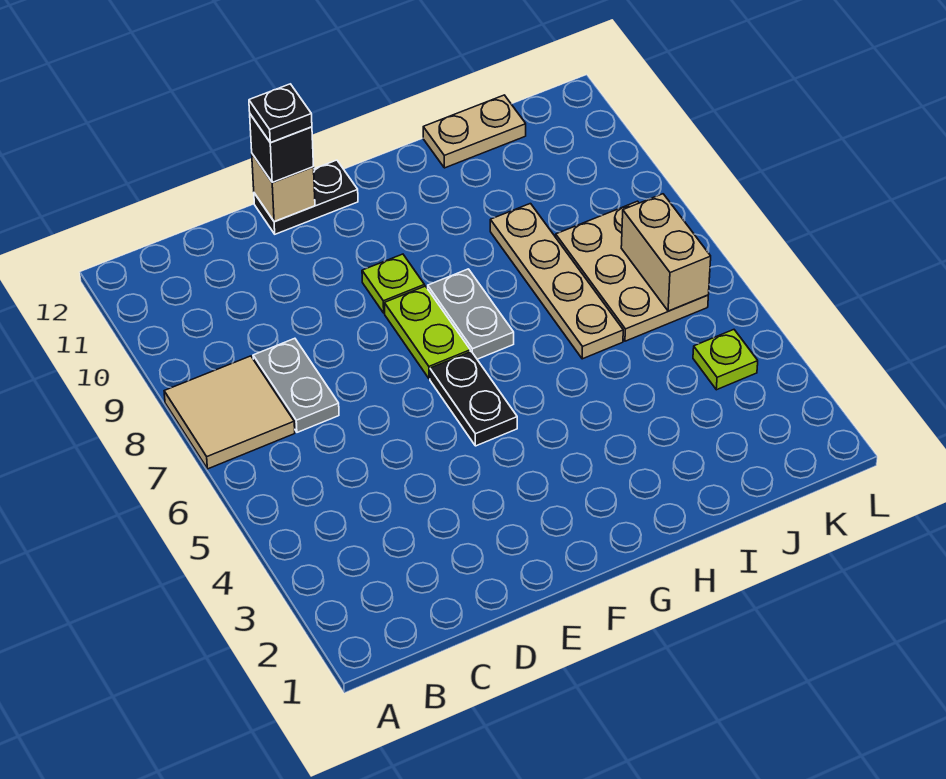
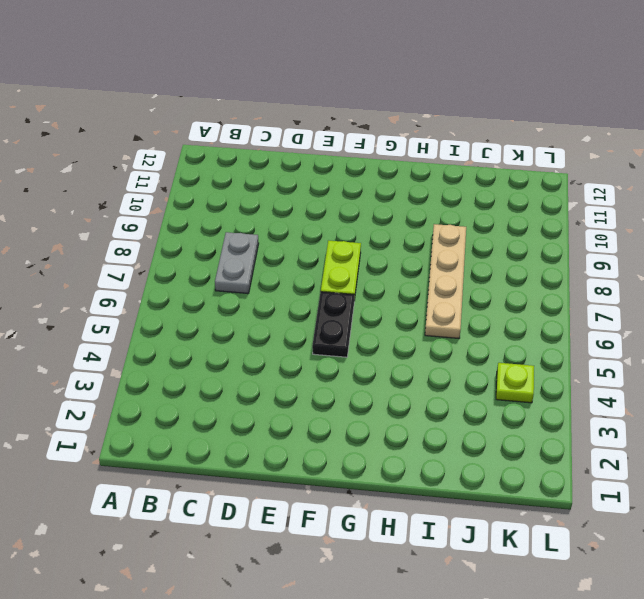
none -> tan 2x2 tile [164,356,295,469]
none -> black 1x2 plate [254,160,358,234]
none -> lime 1x1 plate [362,254,425,313]

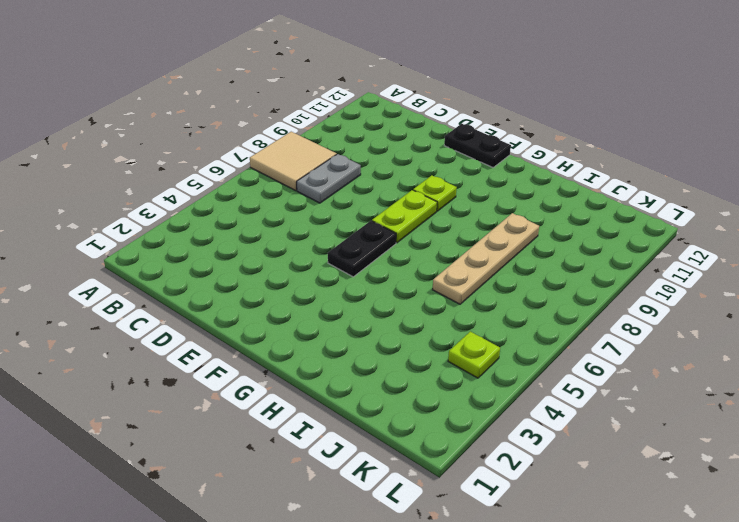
none -> grey 1x2 plate [428,269,514,359]
none -> tan 1x2 plate [423,95,526,168]
none -> tan 2x3 plate [556,201,708,341]

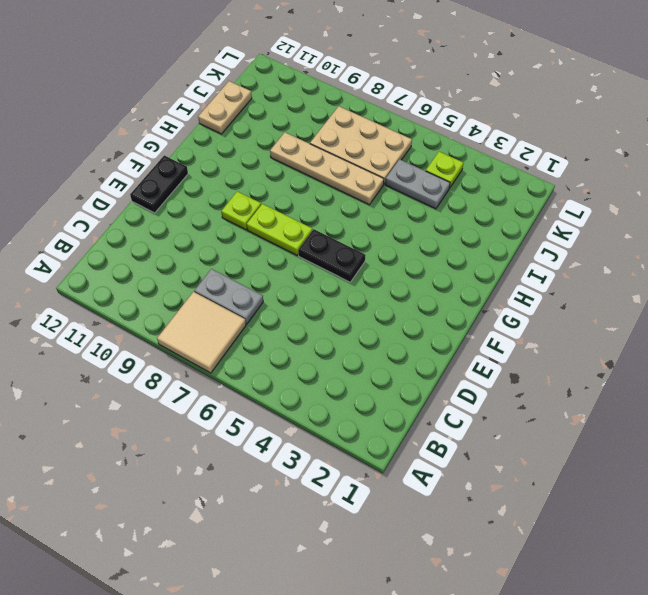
grey 1x2 plate [385,159,450,209] -> grey 1x2 plate moved to [428,269,514,359]
none -> tan 1x1 brick [252,154,315,222]
none -> tan 1x2 brick [621,194,711,311]
none -> black 1x1 brick [250,114,314,182]

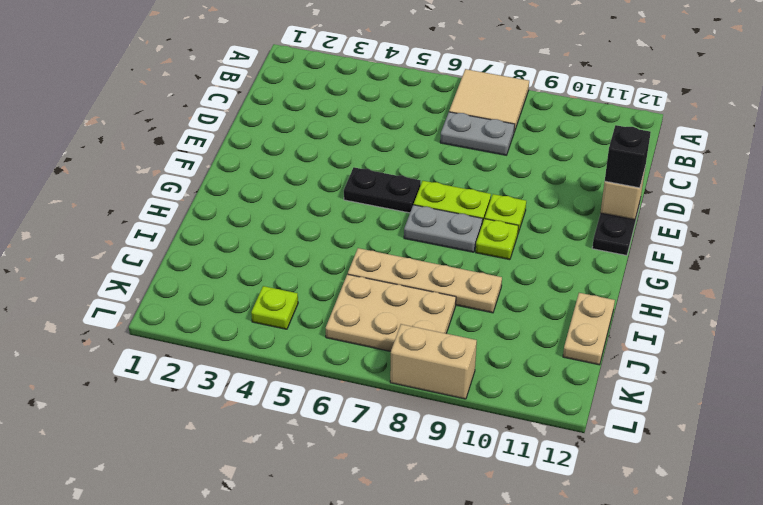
lime 1x1 plate [476,219,518,260] -> none
tan 1x2 brick [390,324,477,399] -> tan 1x2 brick moved to [621,194,711,311]
none -> black 1x1 plate [249,84,312,143]

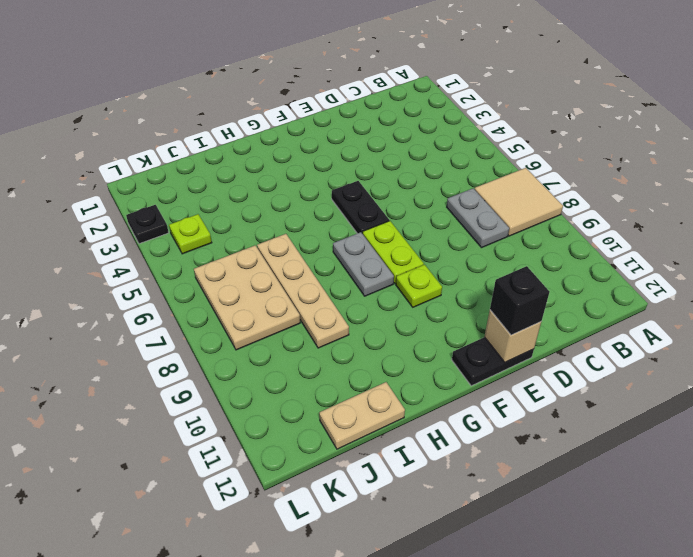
black 1x1 plate [126,205,169,244] -> black 1x1 plate moved to [249,84,312,143]
none -> tan 1x2 brick [621,194,711,311]

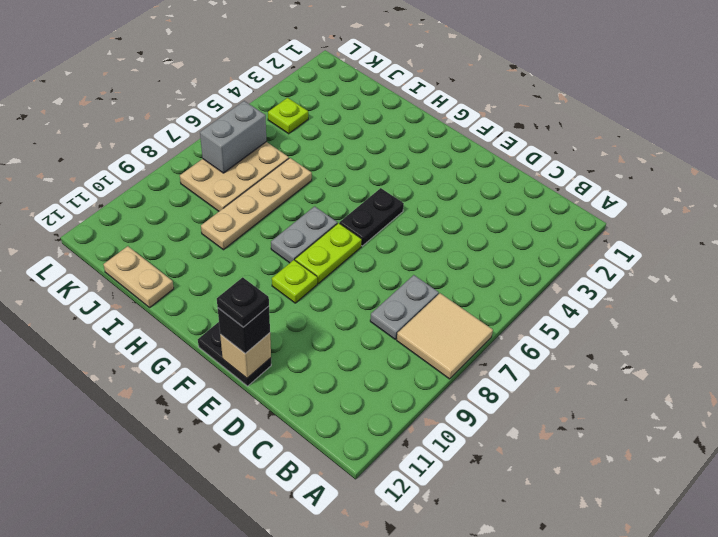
grey 1x2 brick [200,101,266,173] -> tan 1x2 brick [621,194,711,311]

